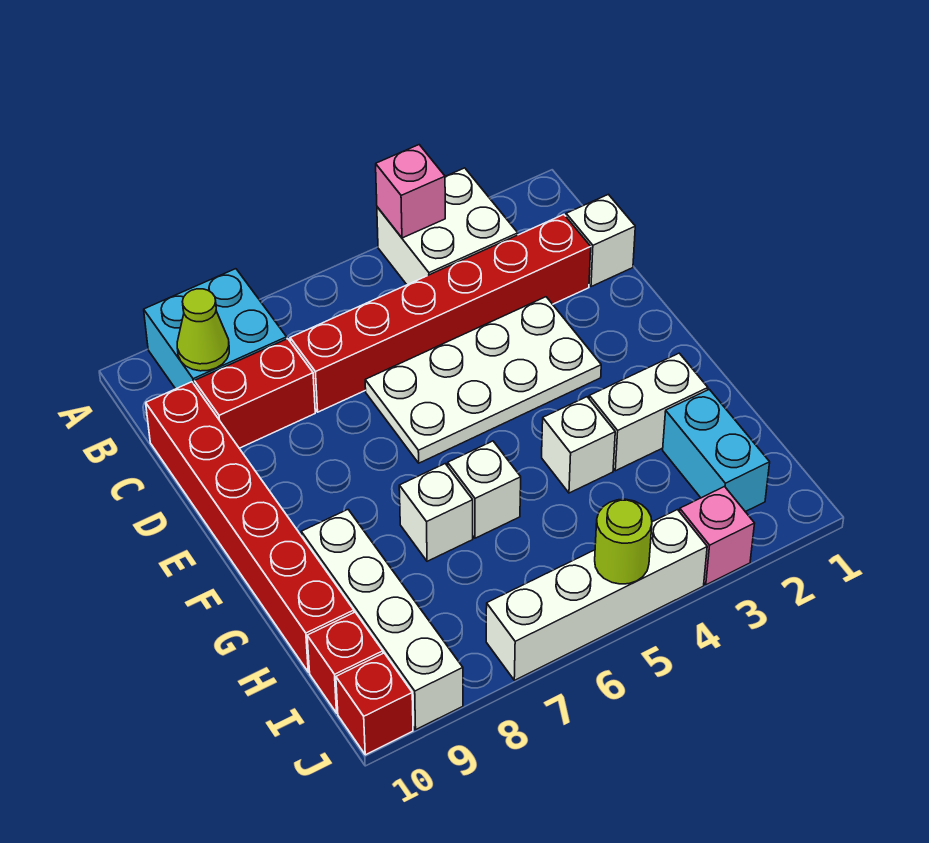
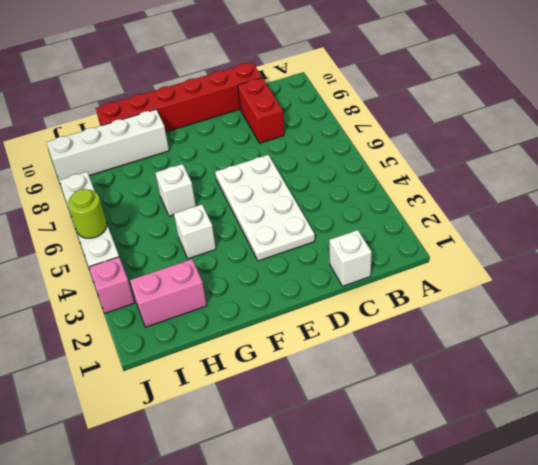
pink 1x2 brick [130,259,207,327] -> cyan 1x2 brick [663,389,770,512]
none -> white 2x2 brick [377,168,518,285]
none -> cyan 2x2 brick [144,269,287,389]
none -> red 1x6 brick [290,215,591,412]

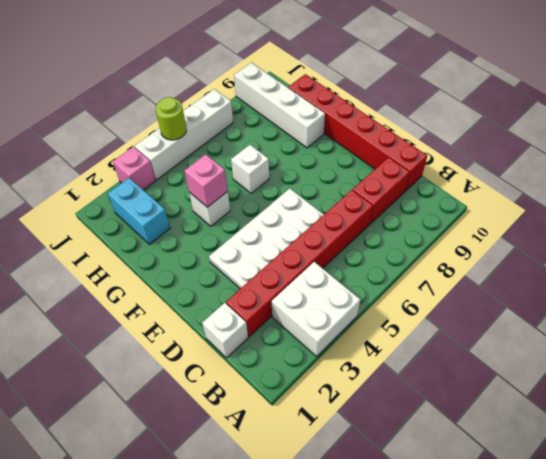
pink 1x1 brick [184,154,228,207] -> pink 1x1 brick moved to [376,145,445,238]
none -> cyan 2x2 brick [144,269,287,389]
none -> white 1x2 brick [589,353,708,471]
none -> white 1x1 brick [399,464,473,561]

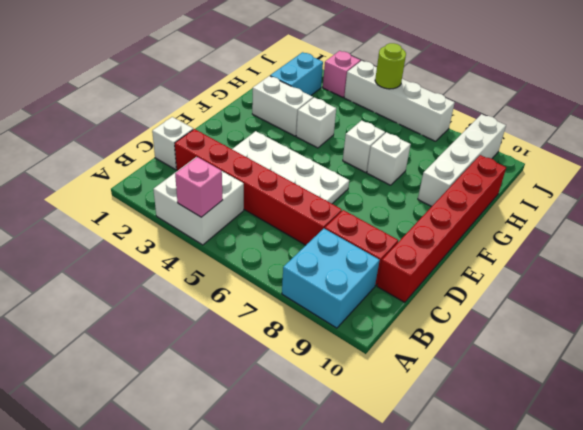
none -> red 1x1 brick [307,612,383,713]
none -> red 1x1 brick [336,653,413,755]
none -> lime 1x1 cone [177,289,229,371]

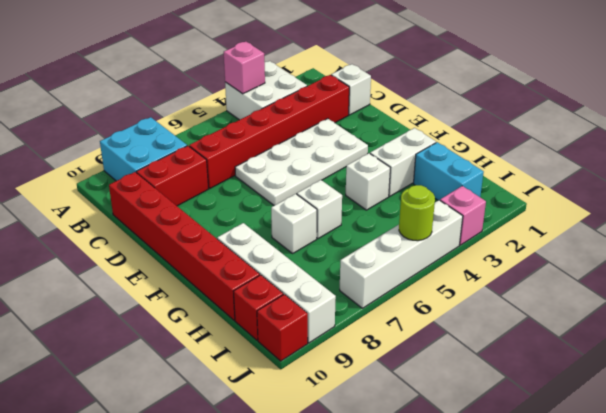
none -> lime 1x1 cone [177,289,229,371]

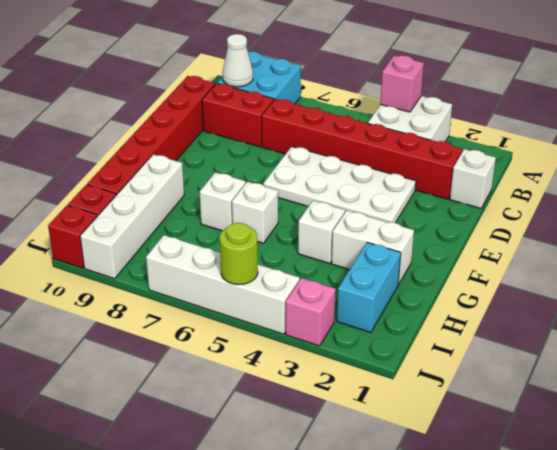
white 1x1 cone [222,34,253,87] -> lime 1x1 cone [177,289,229,371]

